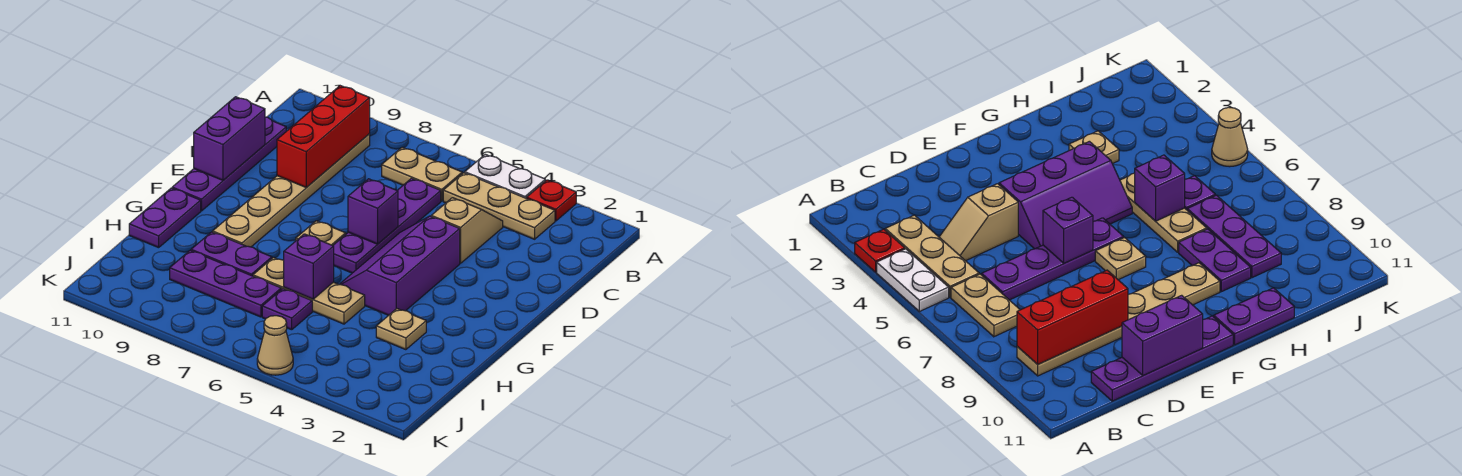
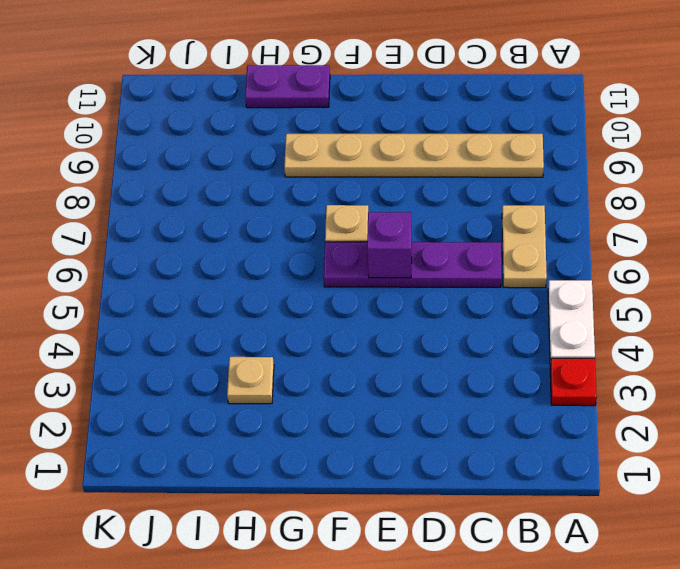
none -> tan 1x3 plate [443,173,555,239]
none -> tan 1x2 slope [431,198,503,263]
none -> purple 1x4 plate [172,117,286,211]

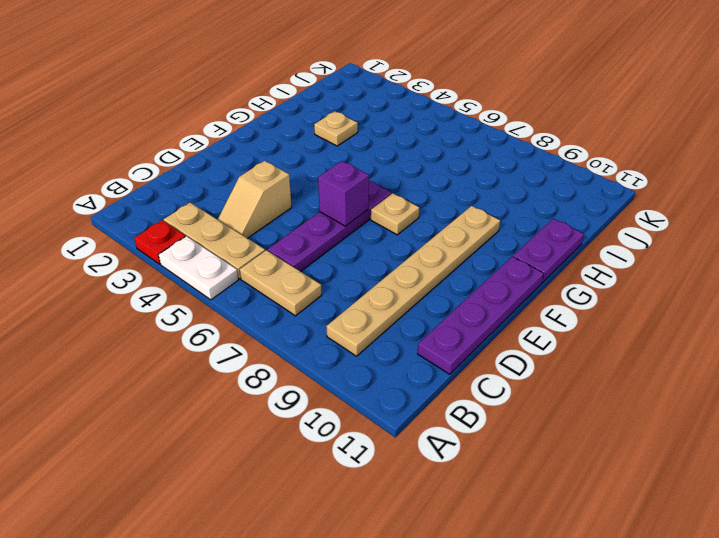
none -> purple 2x3 slope [339,216,460,315]
none -> tan 1x3 plate [253,258,365,324]
none -> purple 1x2 plate [191,232,272,276]

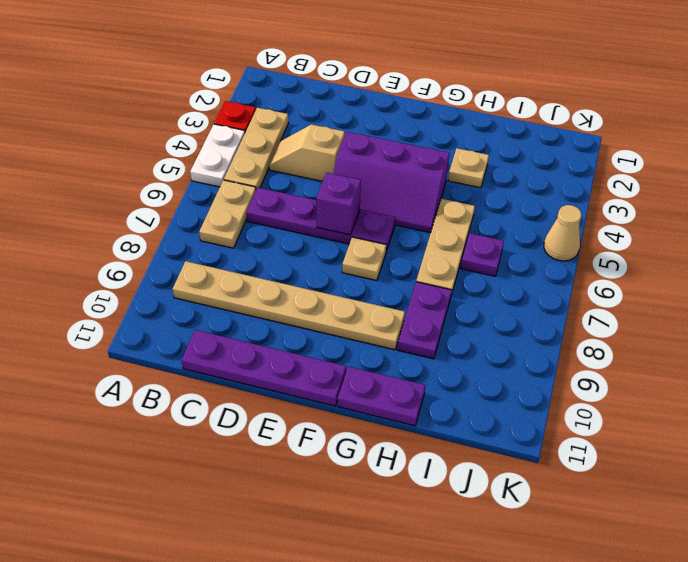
none -> purple 1x3 plate [170,250,281,317]
none -> red 1x3 brick [277,86,370,187]
none -> purple 1x2 brick [194,97,265,180]

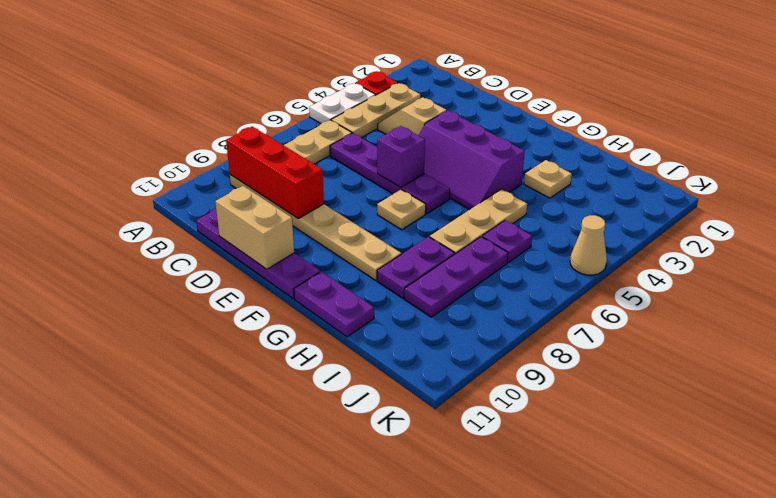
tan 1x2 brick [215,186,294,269] -> purple 1x2 brick [194,97,265,180]
none -> purple 1x1 brick [284,234,334,299]

